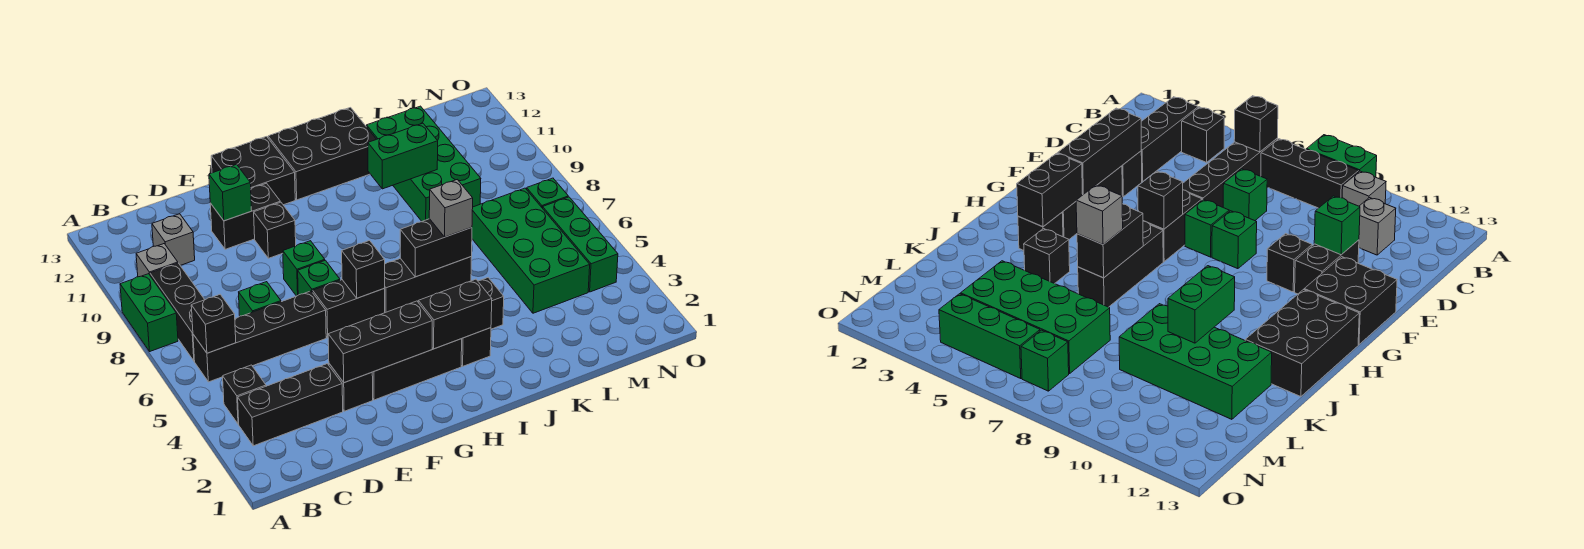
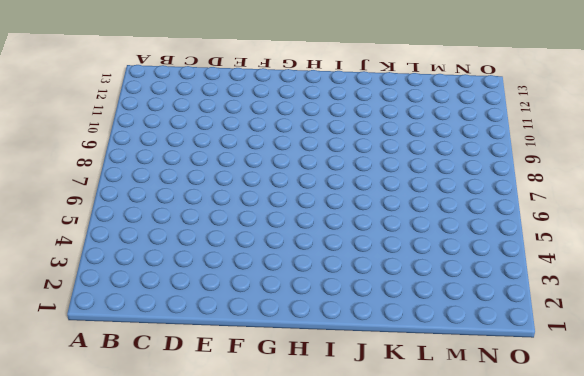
none -> green 1x2 brick [120,274,178,351]
none -> black 1x3 brick [238,364,343,446]
none -> black 1x1 brick [223,365,266,424]
none -> black 1x4 brick [193,291,326,382]

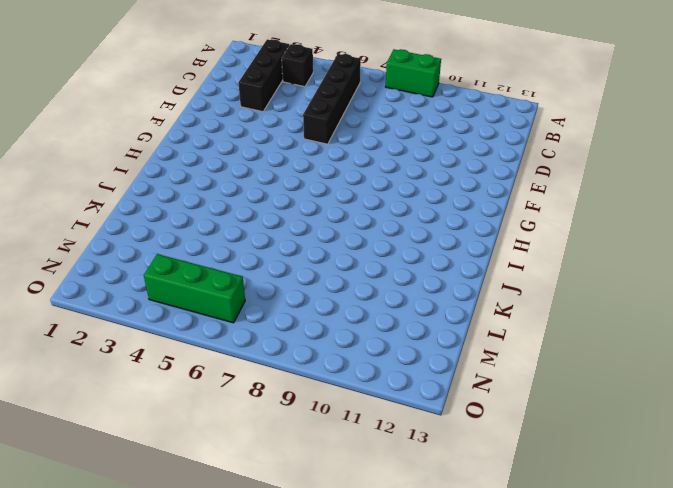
none -> black 1x3 brick [150,263,205,361]
none -> grey 1x1 brick [136,244,178,277]
none -> grey 1x1 brick [152,214,195,265]
none -> green 1x1 brick [239,282,281,316]

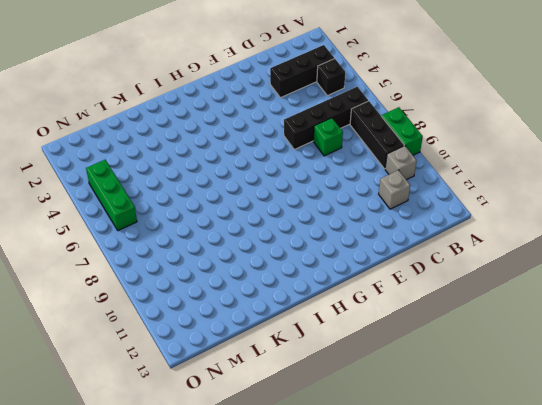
none -> black 1x1 brick [329,364,373,411]
none -> black 1x2 brick [210,183,280,249]
none -> black 1x3 brick [372,339,462,400]
none -> black 1x2 brick [313,280,385,338]

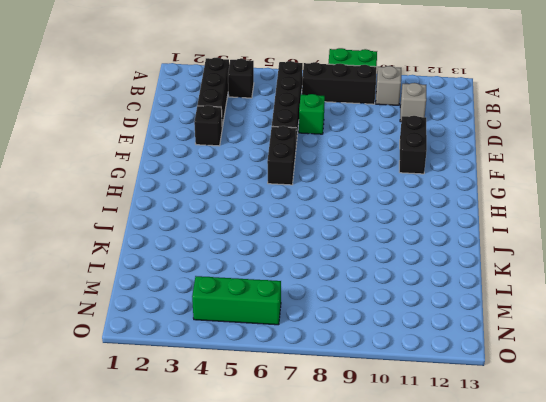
none -> black 1x3 brick [372,339,462,400]
none -> green 1x1 brick [298,260,340,295]
none -> green 1x1 brick [283,241,325,296]
none -> black 1x1 brick [254,202,296,258]

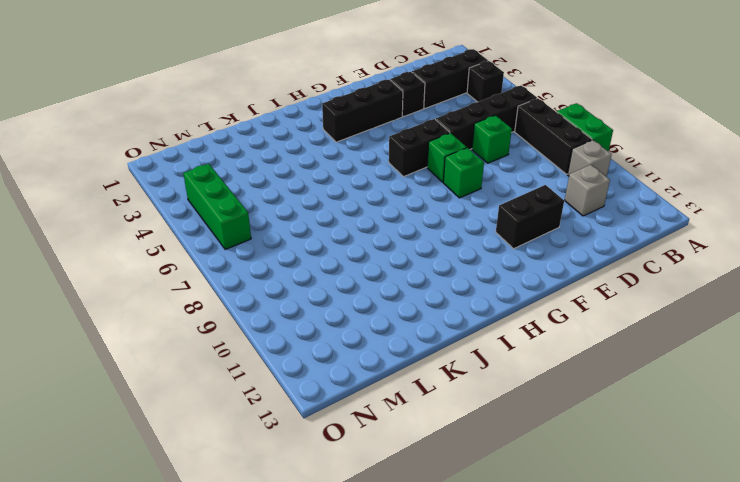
none -> black 1x1 brick [254,202,296,258]
none -> black 2x2 brick [211,137,295,205]
none -> black 1x3 brick [384,257,472,313]
none -> black 2x3 brick [268,108,376,200]

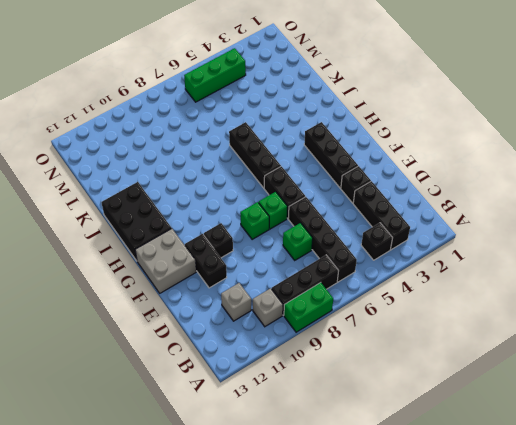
grey 2x2 brick [135,229,196,293] -> black 2x2 brick [211,137,295,205]
none -> black 1x1 brick [461,328,491,366]
none -> black 1x1 brick [478,278,504,329]
none -> green 2x4 brick [367,106,481,221]
none -> green 2x4 brick [472,188,590,313]

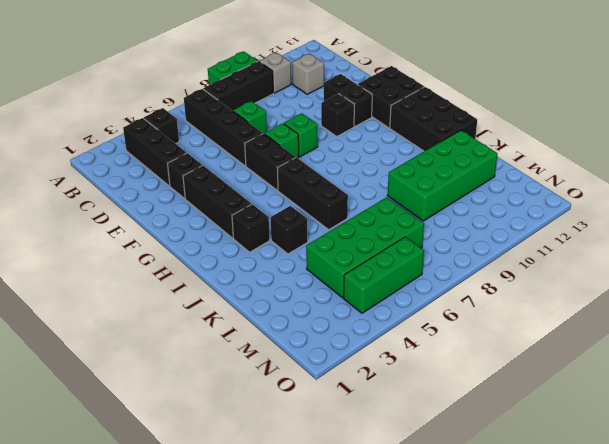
none -> green 1x1 brick [527,178,568,208]
none -> black 1x1 brick [191,295,236,353]
none -> black 1x3 brick [328,301,432,383]
none -> green 1x1 brick [209,164,252,221]

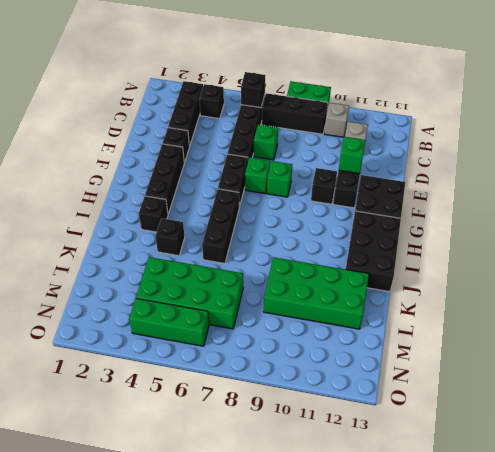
none -> green 1x1 brick [527,178,568,208]
none -> black 1x3 brick [328,301,432,383]
none -> black 1x1 brick [342,241,385,298]
none -> black 1x2 brick [418,279,492,349]

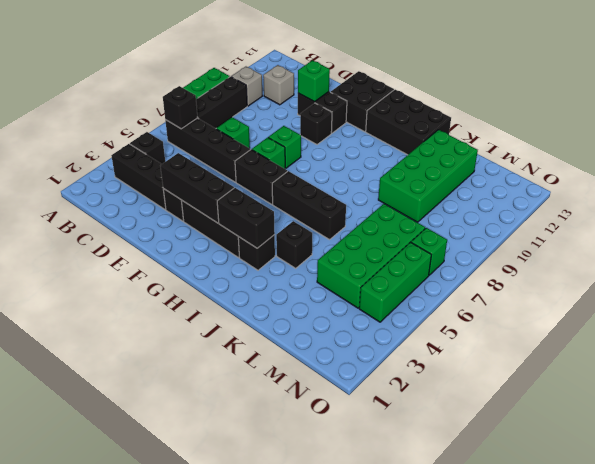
none -> black 1x1 brick [342,241,385,298]
none -> black 1x2 brick [400,219,472,277]
none -> green 1x2 brick [368,123,438,189]
none -> grey 1x1 brick [429,180,473,237]

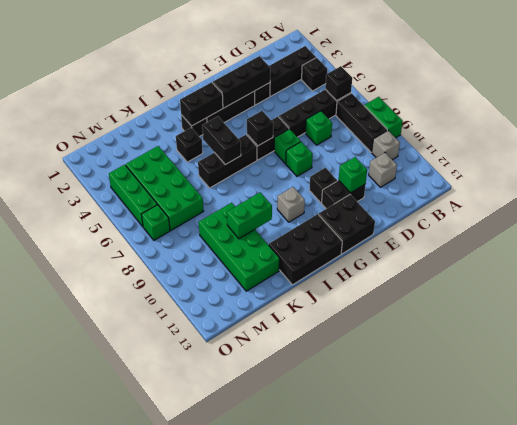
grey 1x1 brick [277,187,305,222] -> grey 1x1 brick moved to [429,180,473,237]
black 1x2 brick [202,116,241,165] -> black 1x2 brick turned to [400,219,472,277]

